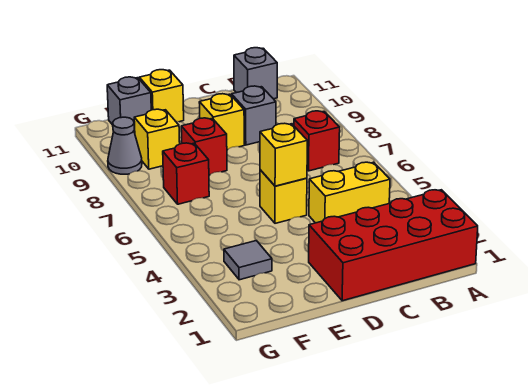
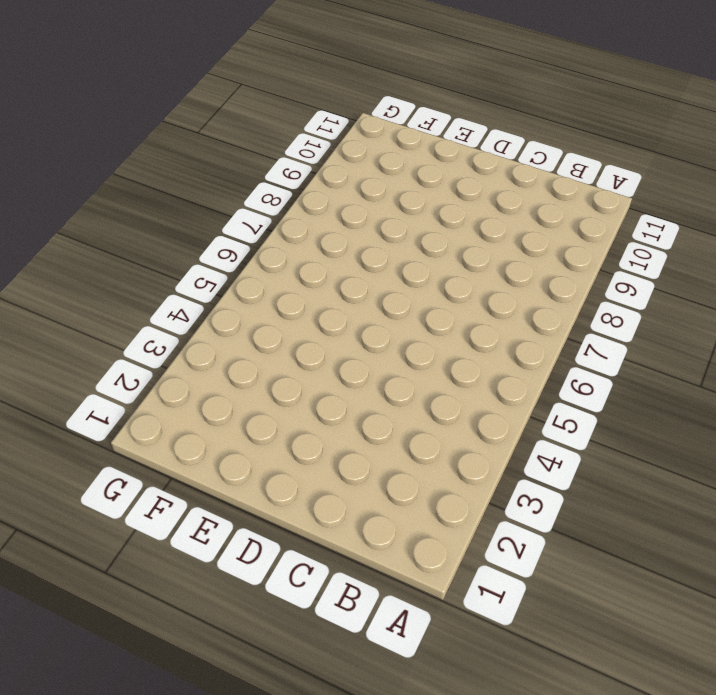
none -> red 2x4 brick [309,190,478,301]
none -> yellow 1x2 brick [309,162,390,223]
none -> red 1x1 brick [294,111,340,171]

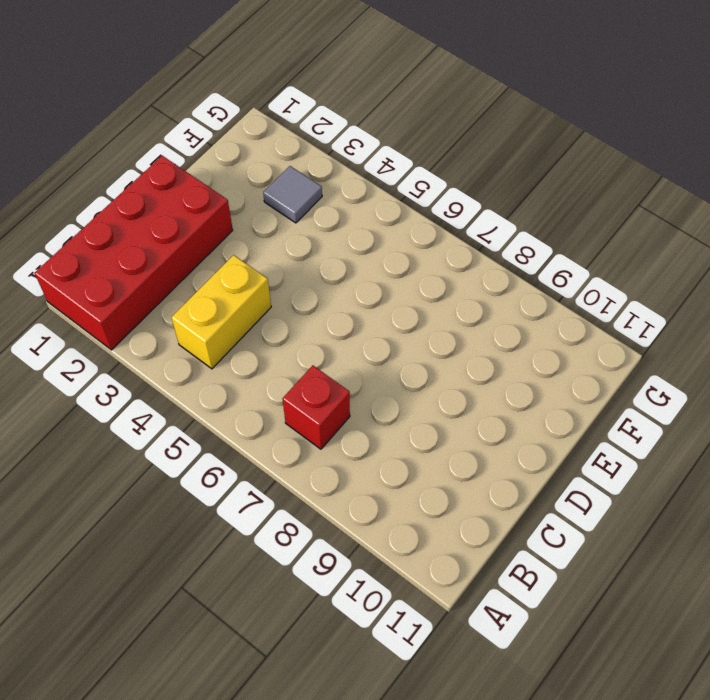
none -> grey 1x1 brick [234,48,277,99]
none -> grey 1x1 brick [232,86,276,145]
none -> yellow 1x1 brick [260,170,307,223]

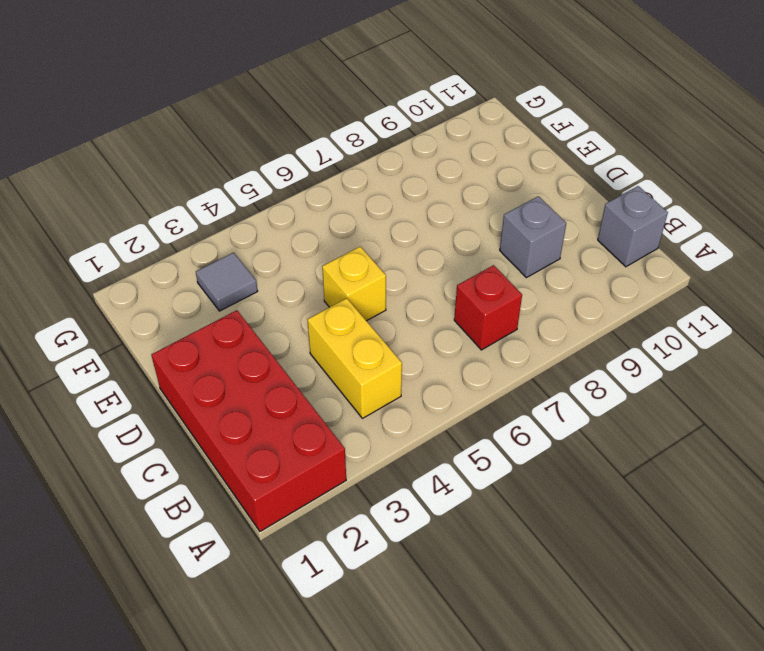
none -> yellow 1x1 brick [199,94,244,150]
none -> red 1x1 brick [181,118,227,175]
none -> yellow 1x1 brick [139,70,184,122]

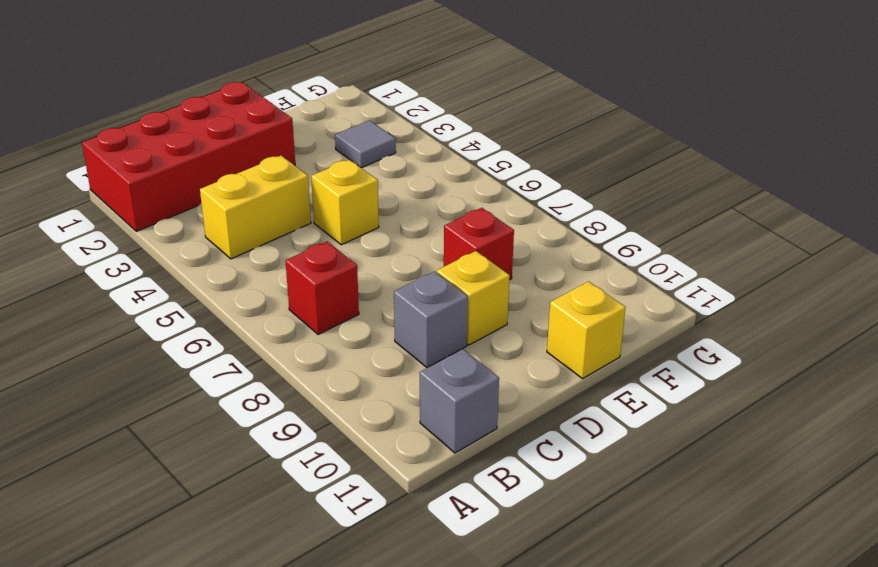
none -> red 1x1 brick [163,143,209,204]
none -> yellow 1x1 brick [134,109,180,169]
none -> grey 1x1 brick [107,77,151,132]

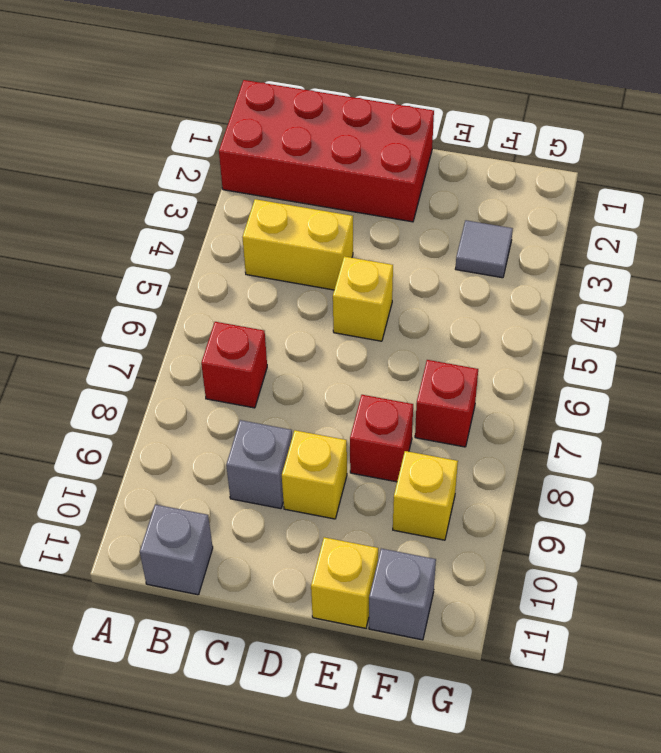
none -> grey 1x1 cone [108,117,142,174]
none -> yellow 1x1 brick [260,123,307,186]

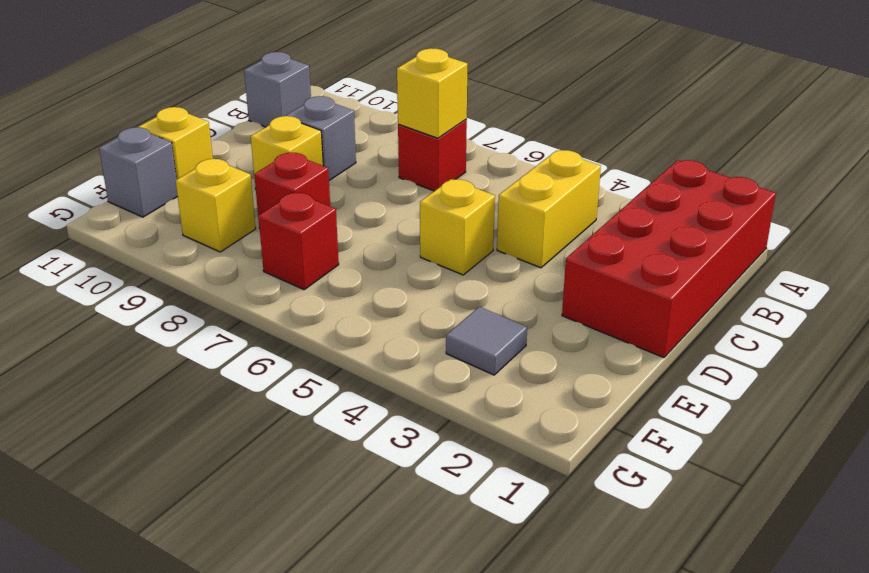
yellow 1x1 brick [397,48,468,138] -> yellow 1x1 brick moved to [260,123,307,186]
none -> grey 1x1 cone [108,117,142,174]

